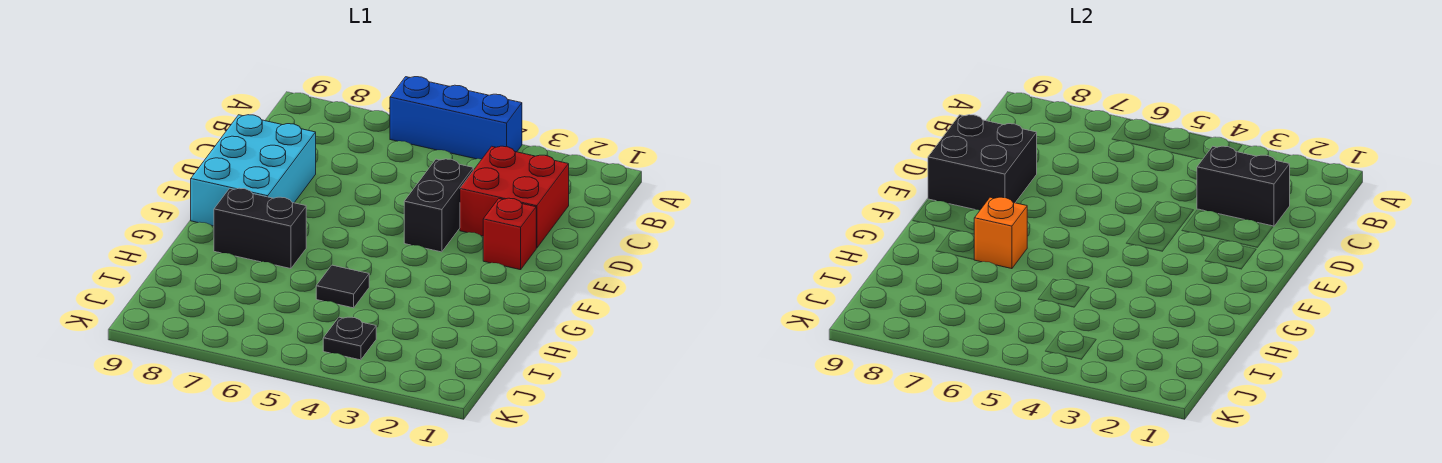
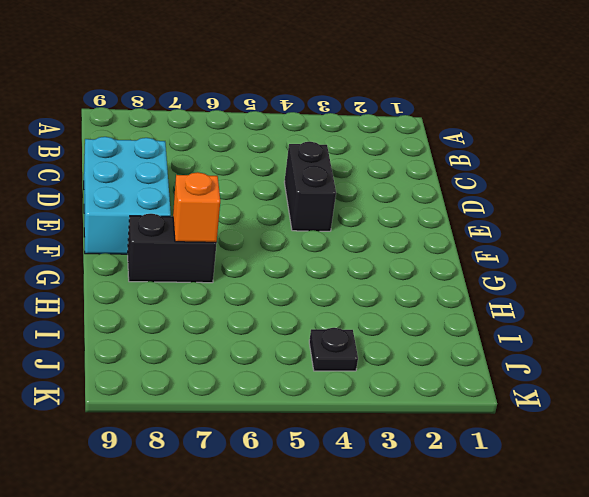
none -> blue 1x3 brick [390,77,522,159]
none -> red 2x2 brick [460,146,569,248]

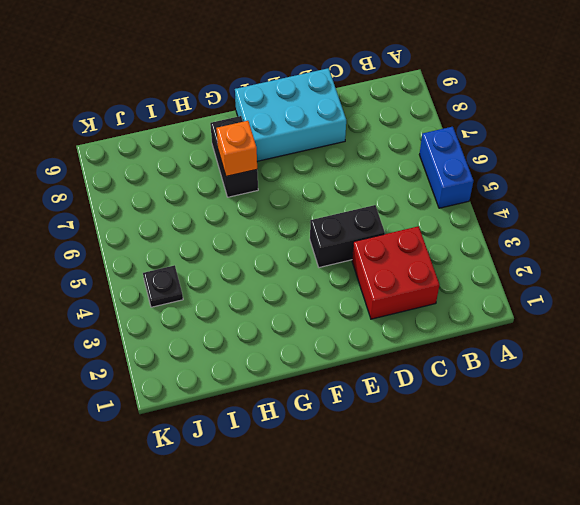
blue 1x2 brick [419,127,473,208] -> blue 1x3 brick [390,77,522,159]
none -> red 1x1 brick [483,198,536,270]
none -> black 1x1 tile [316,265,369,308]

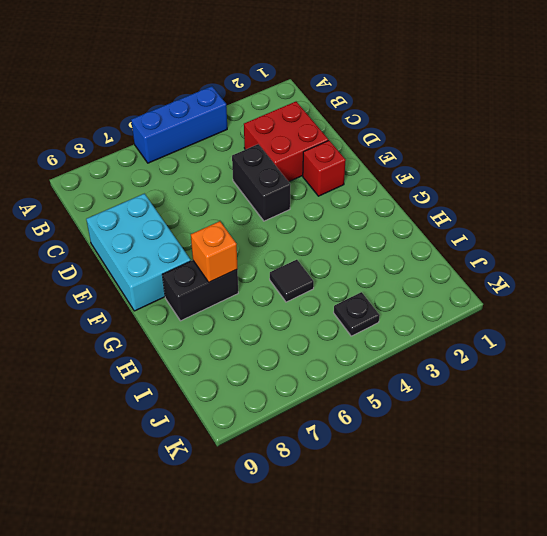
none -> black 1x2 brick [1197,146,1290,226]
none -> black 2x2 brick [928,115,1037,210]

